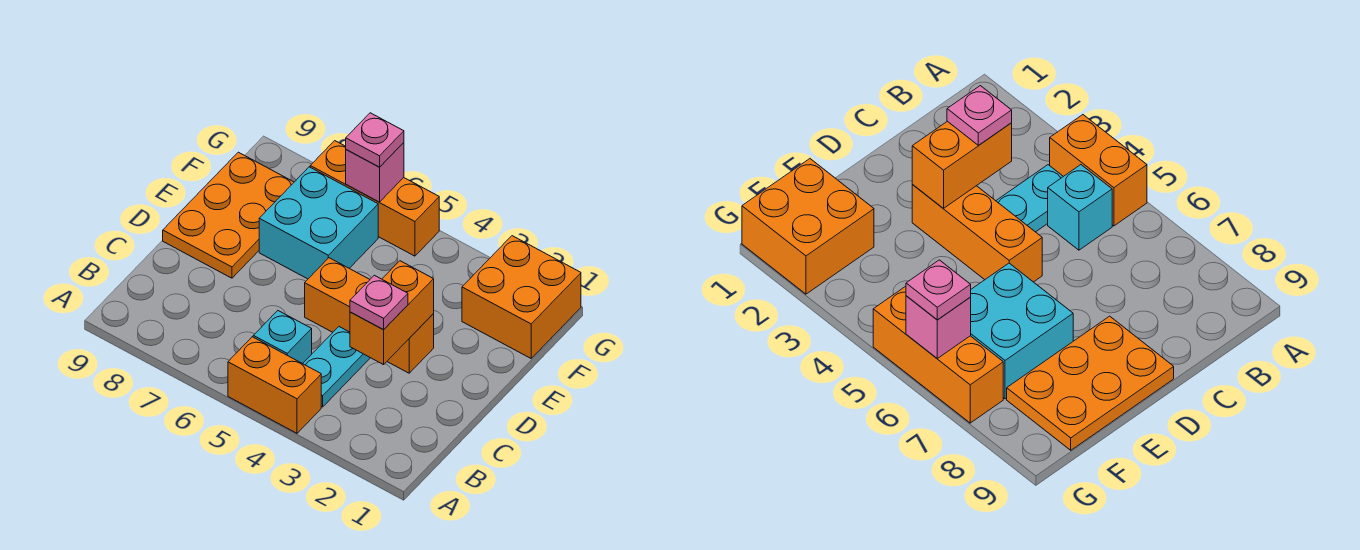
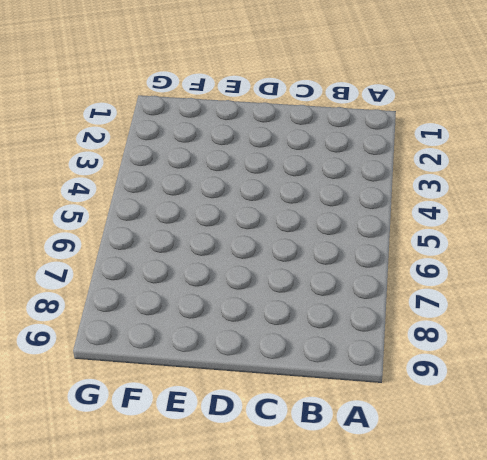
none -> orange 1x2 brick [228,337,321,433]
none -> cyan 1x2 plate [303,327,370,407]
none -> cyan 1x1 brick [253,311,312,364]

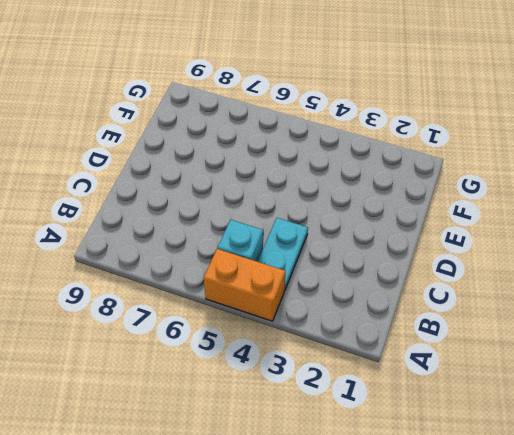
none -> orange 1x3 brick [305,258,434,373]
none -> orange 2x3 plate [163,152,294,278]
none -> cyan 2x2 brick [259,167,378,279]

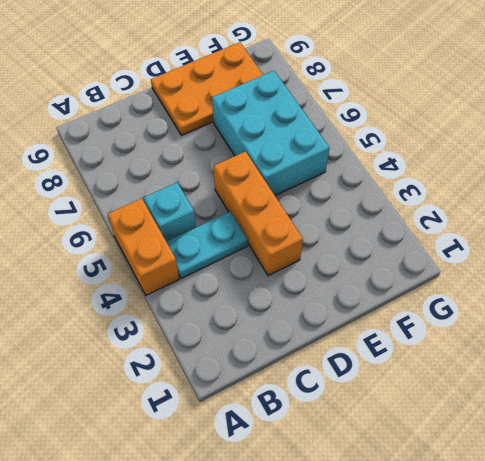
cyan 2x3 brick [212,71,330,196] -> cyan 2x2 brick [259,167,378,279]
none -> orange 2x2 brick [462,236,581,358]
none -> orange 1x3 brick [310,141,439,256]
none -> orange 1x2 brick [350,261,434,365]

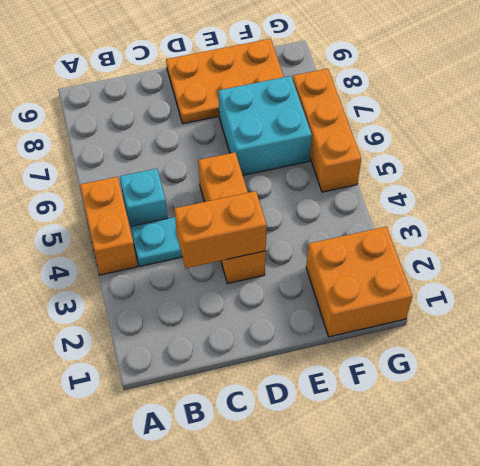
none -> pink 1x1 brick [346,143,404,202]
none -> pink 1x1 plate [350,275,408,330]
none -> pink 1x1 plate [346,113,404,167]

